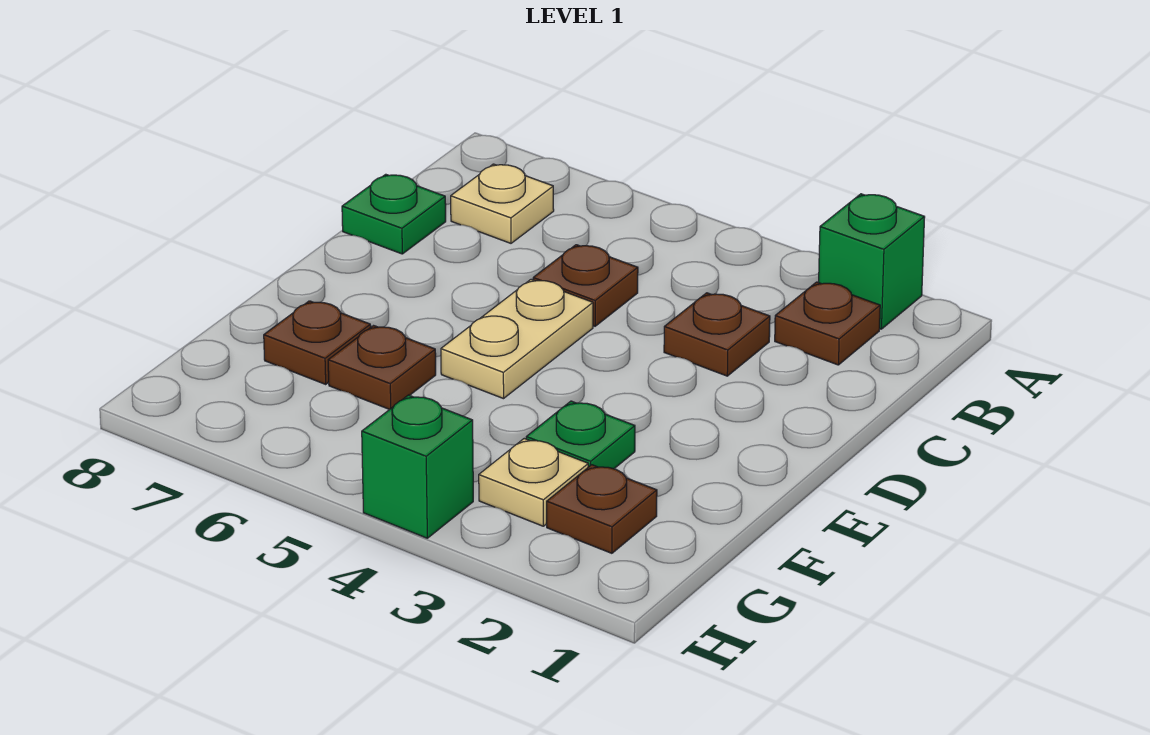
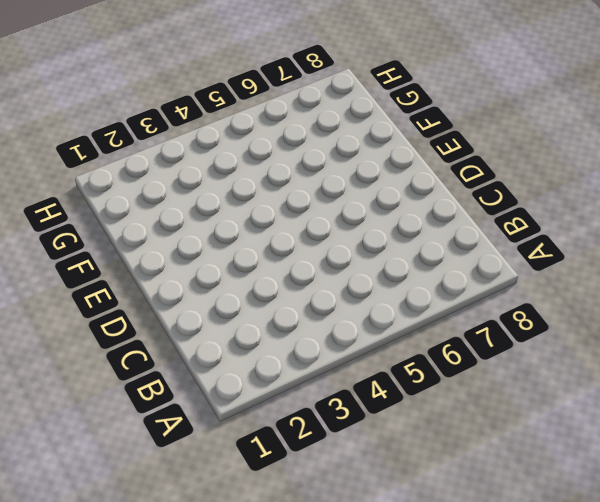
none -> green 1x1 brick [819,194,925,329]
none -> brown 1x1 plate [775,282,880,365]
none -> tan 1x1 plate [451,164,554,243]

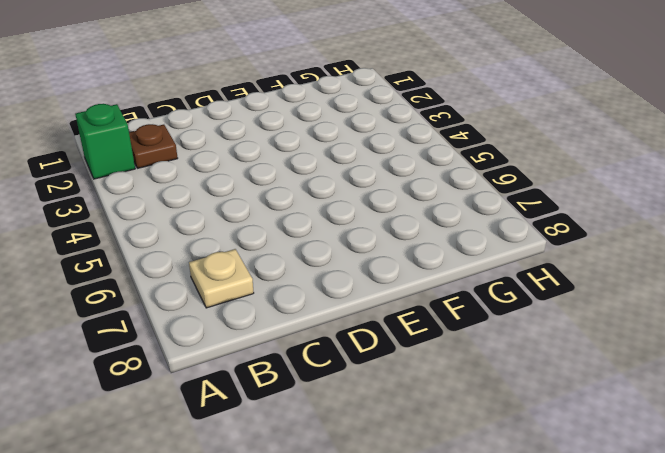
none -> brown 1x1 plate [664,293,770,376]
none -> brown 1x1 plate [533,245,638,326]
none -> green 1x1 plate [342,174,446,254]

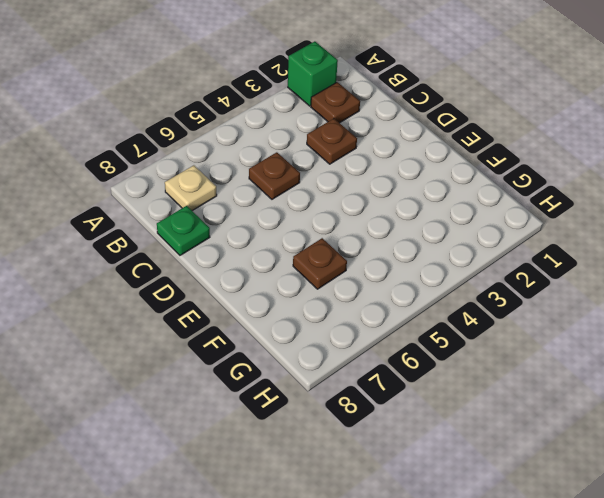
none -> tan 1x2 plate [441,279,593,399]
none -> green 1x1 plate [526,401,635,469]
none -> brown 1x1 plate [264,301,371,384]

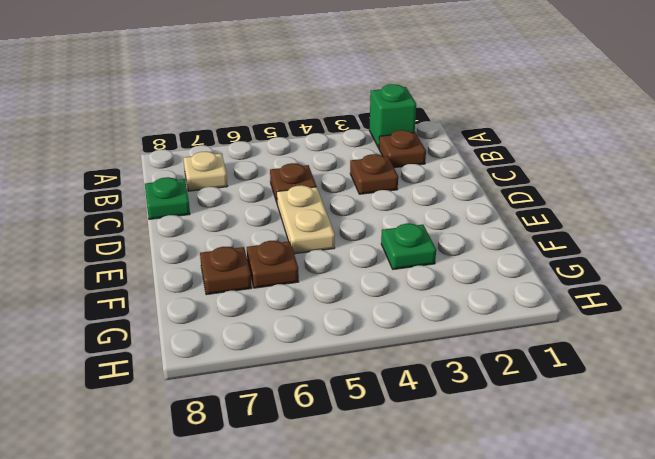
none -> brown 1x1 plate [547,465,657,553]
none -> tan 1x1 plate [479,439,588,526]
none -> green 1x1 brick [362,395,473,538]

